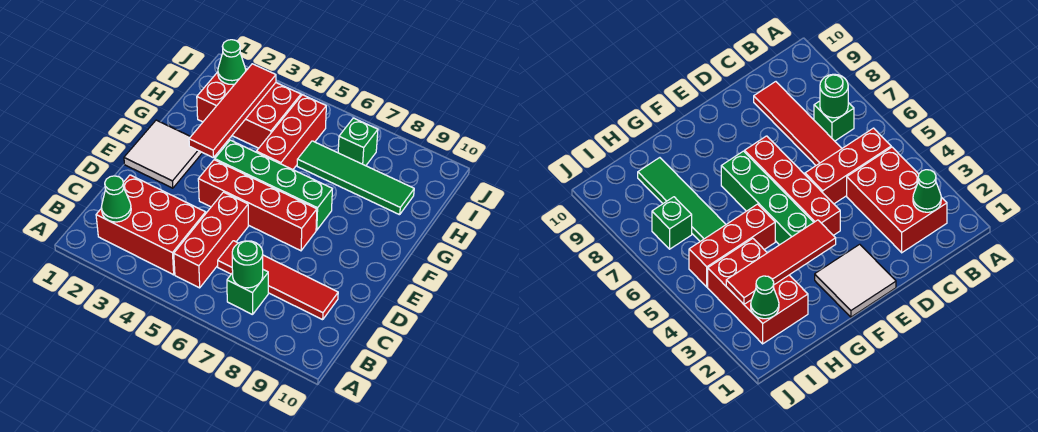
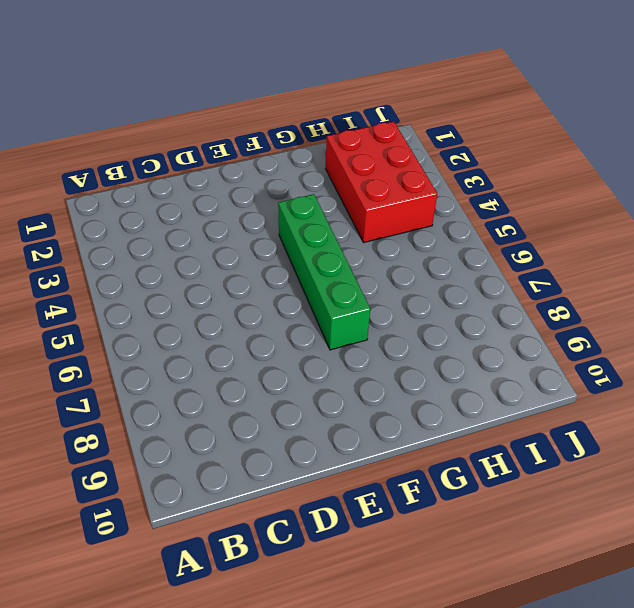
none -> red 2x3 brick [96,175,206,275]
none -> red 1x3 brick [174,192,248,288]
none -> green 1x1 brick [227,270,268,315]

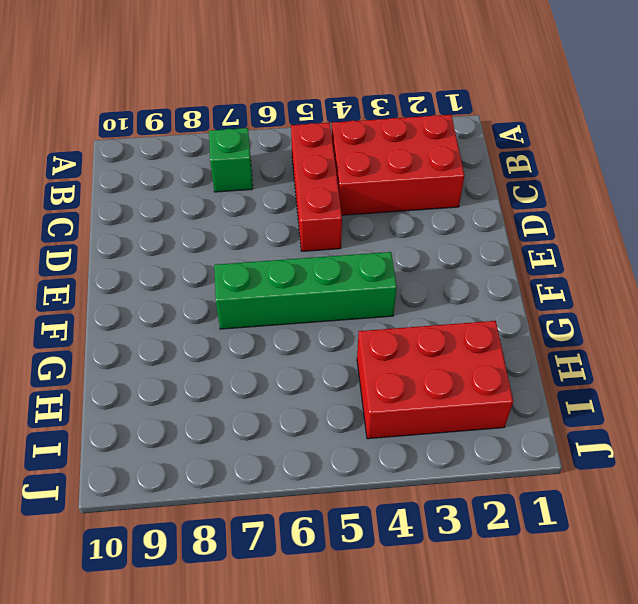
none -> red 1x4 tile [218,241,338,320]
none -> white 2x2 tile [124,120,202,188]
none -> red 1x4 brick [198,160,317,251]

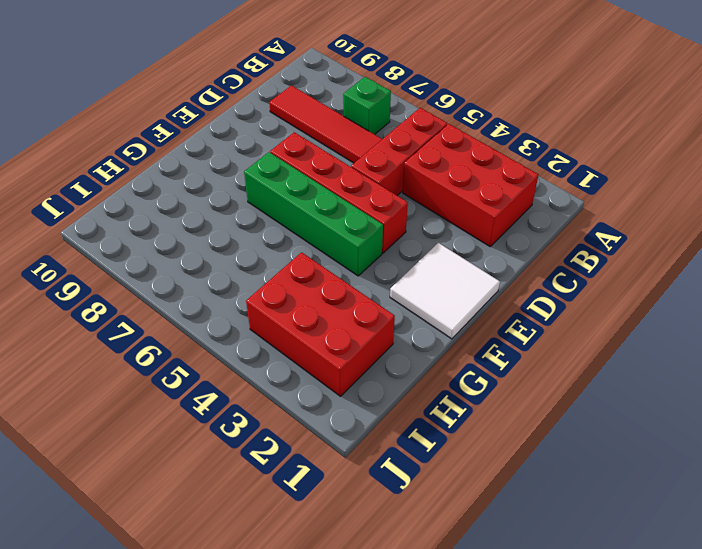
none -> red 1x3 brick [256,95,326,170]
none -> green 1x4 tile [297,141,414,215]
none -> green 1x1 brick [338,118,378,166]

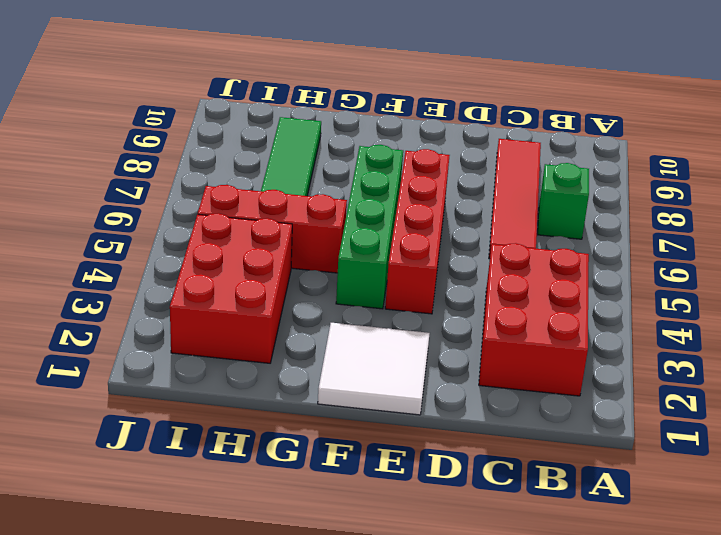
none -> red 1x3 brick [174,192,248,288]
none -> green 1x1 brick [338,118,378,166]
none -> green 1x1 cone [101,176,131,222]

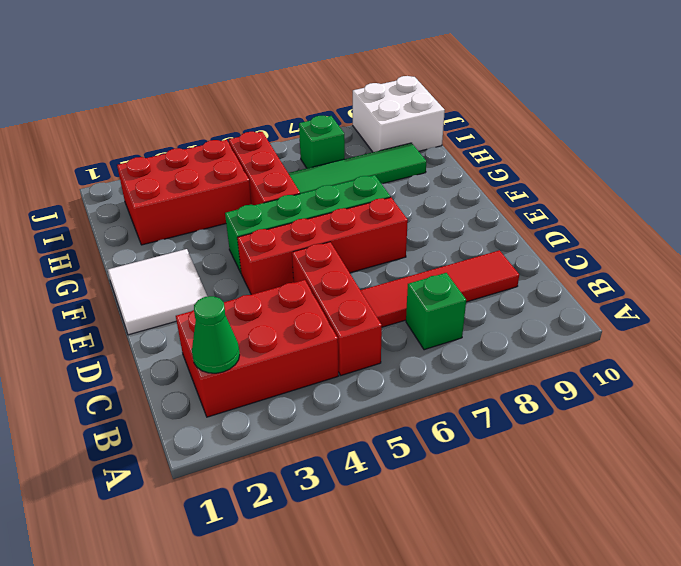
white 2x2 brick [353,76,445,152] -> none
none -> green 1x1 round brick [232,241,263,288]
none -> red 1x4 tile [189,64,276,158]
none -> green 1x1 cone [218,40,246,85]

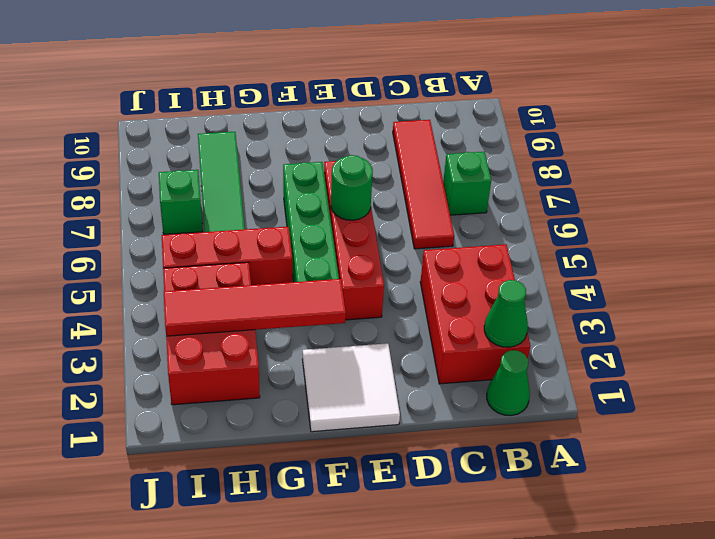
green 1x1 cone [487,350,530,415] -> green 1x1 cone moved to [218,40,246,85]
green 1x1 round brick [331,155,373,220] -> green 1x1 round brick moved to [232,241,263,288]
none -> red 1x3 brick [174,192,248,288]

